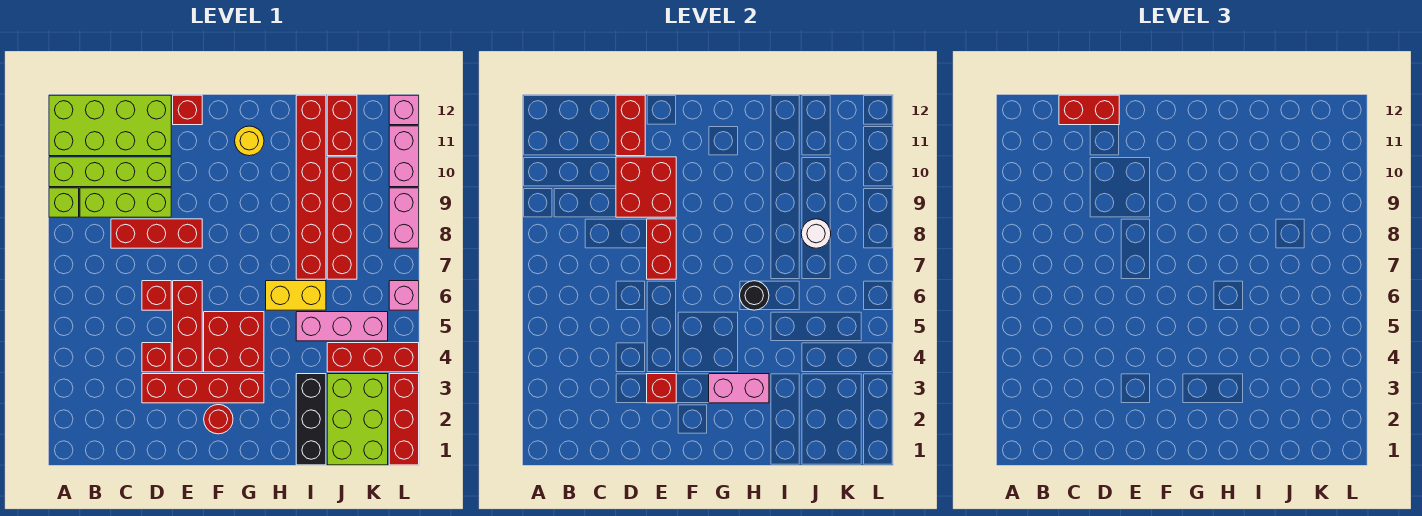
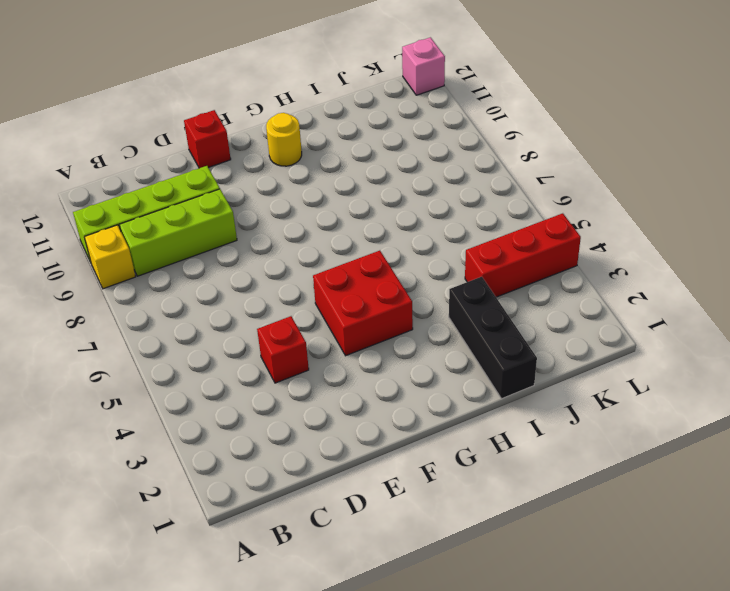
yellow 1x1 brick [84,225,136,289] -> lime 1x1 brick [49,188,79,217]
none -> lime 2x4 brick [49,95,171,156]
none -> red 1x3 brick [111,219,202,248]
none -> red 1x4 brick [142,374,264,403]
none -> red 1x1 brick [142,281,171,310]

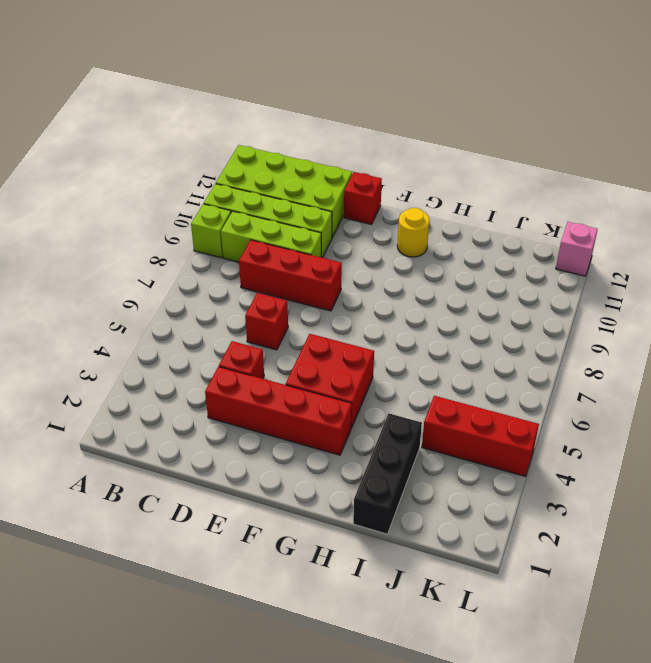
none -> red 1x3 brick [173,281,202,372]
none -> red 1x1 round brick [204,405,233,434]
none -> yellow 1x2 brick [266,281,326,310]
none -> pink 1x3 brick [296,312,388,341]

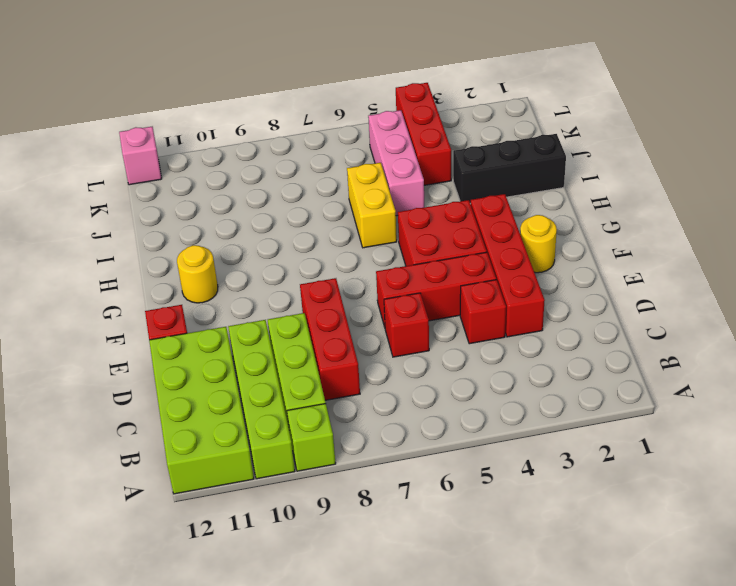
yellow 1x1 round brick [520,215,557,273] -> red 1x1 round brick [204,405,233,434]
none -> red 1x6 brick [296,95,326,279]
none -> lime 2x3 brick [327,374,388,465]
none -> red 1x4 brick [327,157,357,279]
none -> red 1x2 brick [327,95,357,156]

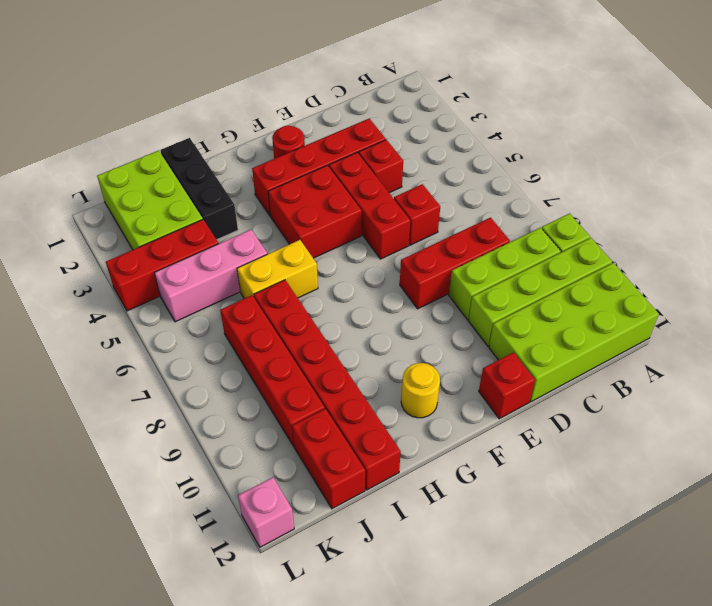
none -> red 1x3 brick [389,374,419,465]
none -> pink 1x1 brick [389,281,419,310]
none -> pink 1x2 brick [389,188,419,248]
none -> pink 1x2 brick [389,126,419,187]

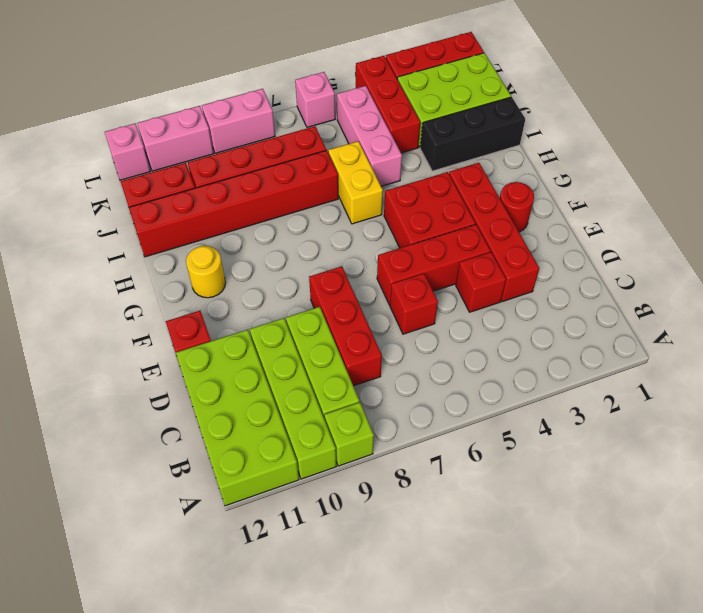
none -> red 2x2 brick [616,157,676,217]
none -> red 1x2 brick [616,95,645,156]
none -> red 1x1 brick [647,374,676,403]
none -> red 1x2 brick [647,219,676,279]

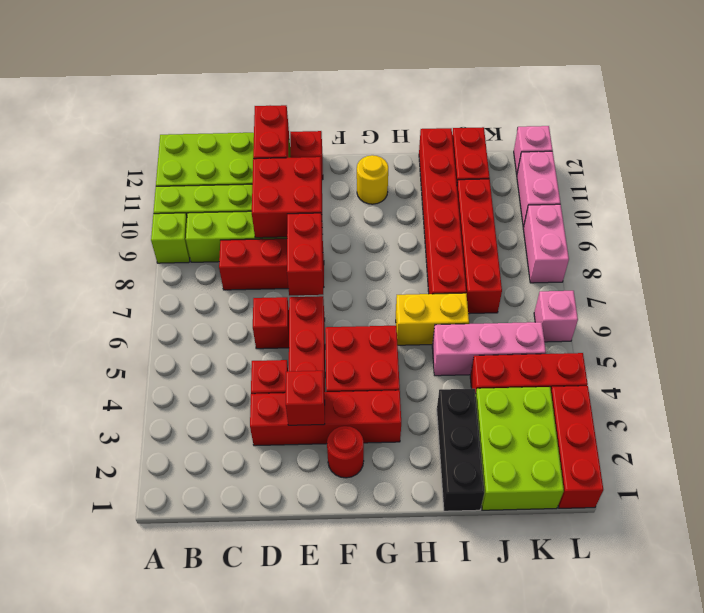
none -> pink 1x2 brick [709,374,769,403]
none -> black 1x1 round brick [740,281,769,310]
none -> white 1x1 round brick [801,219,831,248]
none -> red 1x2 brick [1059,95,1119,125]

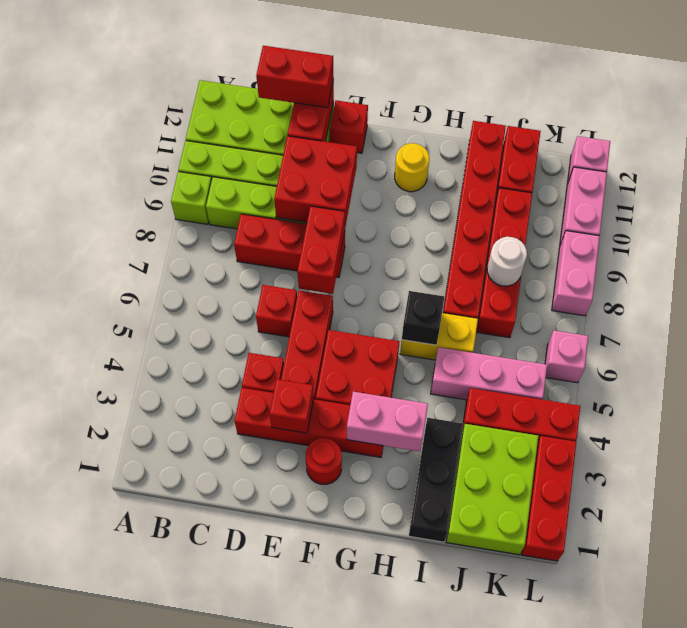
black 1x1 brick [402,291,444,345] -> black 1x1 round brick [740,281,769,310]

